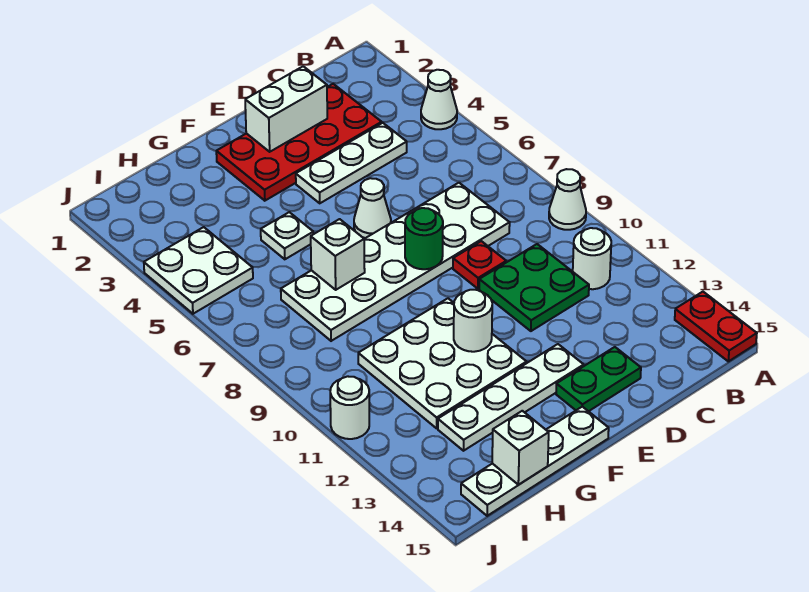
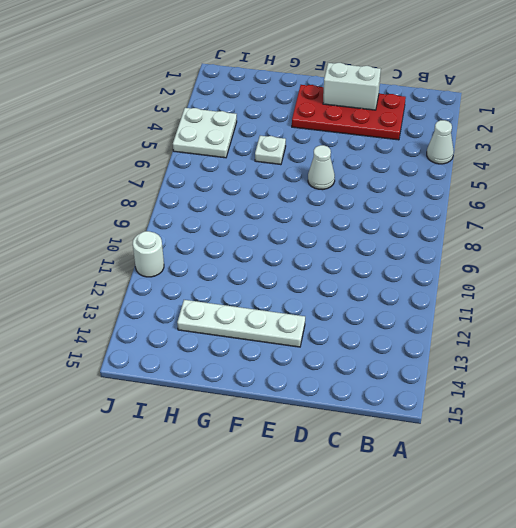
none -> white 1x1 cone [549,169,586,230]
none -> red 1x2 plate [675,292,757,361]
none -> white 1x1 round brick [573,228,611,289]

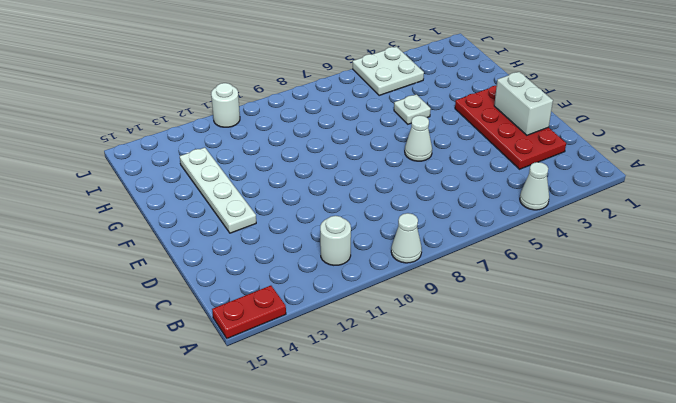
none -> white 1x3 plate [296,123,407,203]
none -> white 2x6 plate [281,183,510,341]
none -> green 2x2 plate [479,244,589,331]

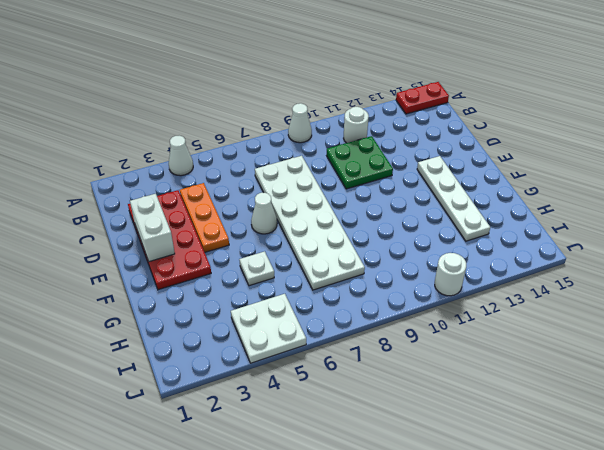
orange 1x3 plate [180,183,229,252] -> white 1x3 plate [296,123,407,203]
none -> red 1x1 plate [453,241,506,289]
none -> green 1x2 plate [556,347,641,411]
none -> white 3x3 plate [358,298,527,428]

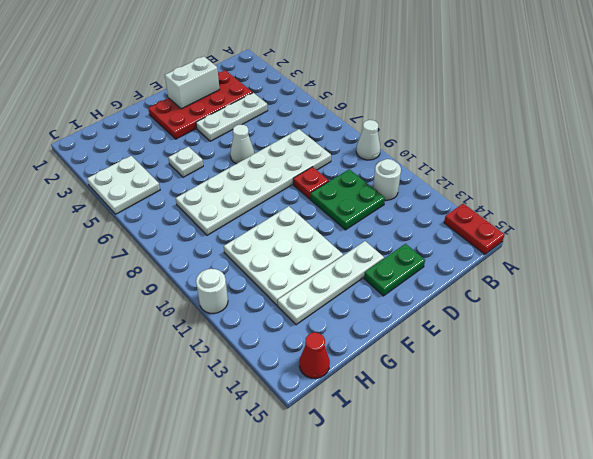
red 1x1 cone [299,333,330,379] -> white 1x4 plate [461,407,609,516]
none -> white 1x1 cone [421,70,457,129]
none -> green 1x1 round brick [405,208,443,269]
none -> white 1x1 round brick [454,290,492,352]

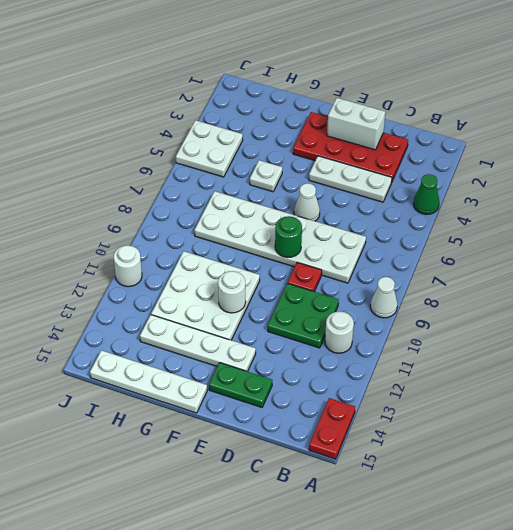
green 1x1 cone [413,174,439,215] -> white 1x1 cone [421,70,457,129]
none -> white 1x1 brick [311,219,365,290]
none -> white 1x1 brick [492,411,549,485]

